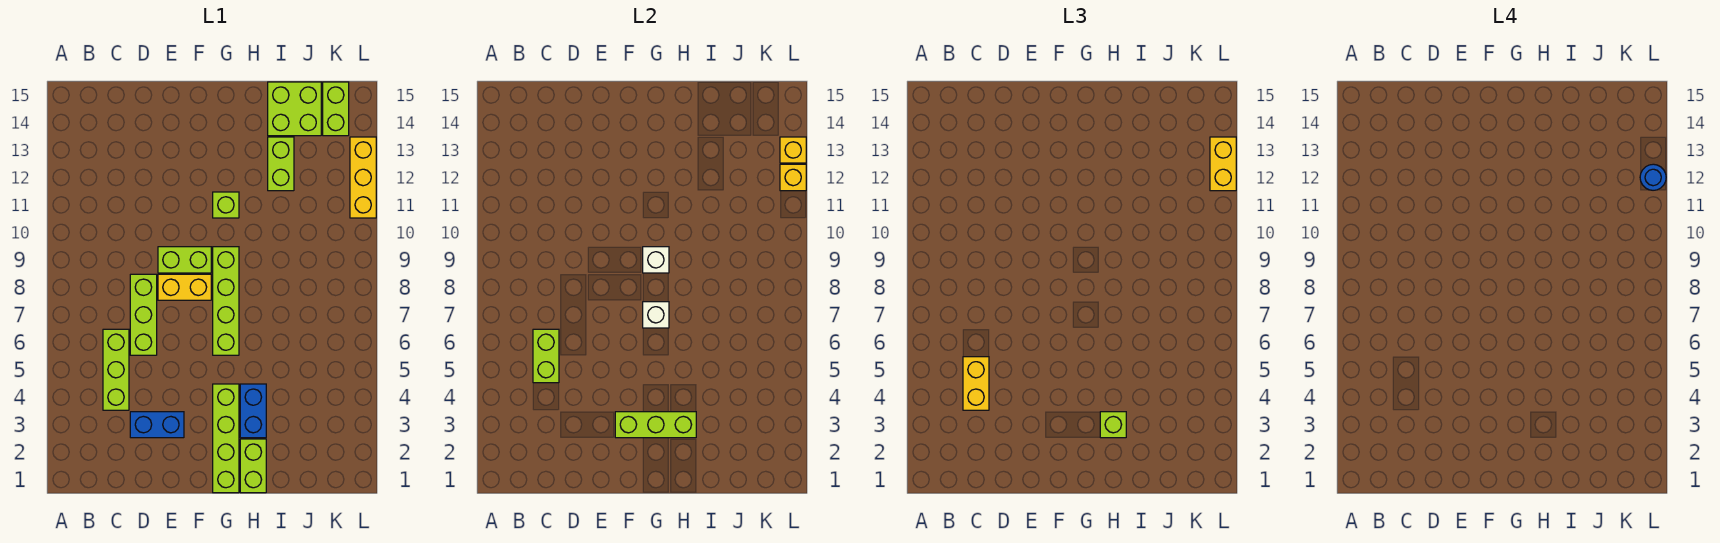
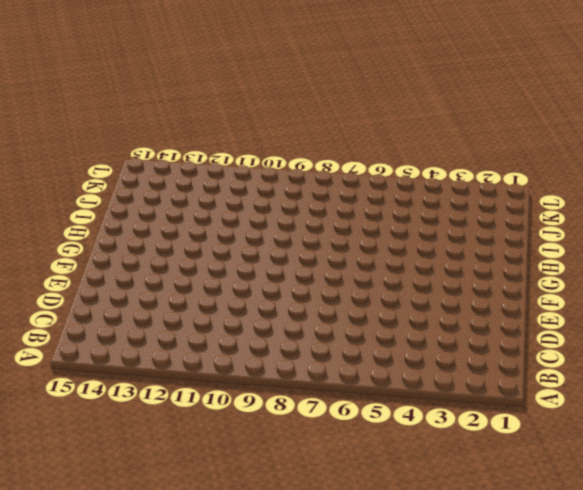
none -> lime 1x3 brick [103,329,129,410]
none -> blue 1x2 brick [130,412,184,438]
none -> lime 1x3 brick [130,274,157,355]

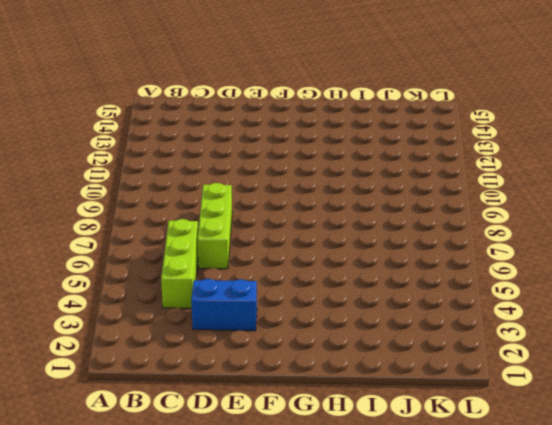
none -> yellow 1x2 brick [158,274,211,300]
none -> lime 1x2 brick [158,247,211,273]
none -> lime 1x4 brick [213,384,239,493]

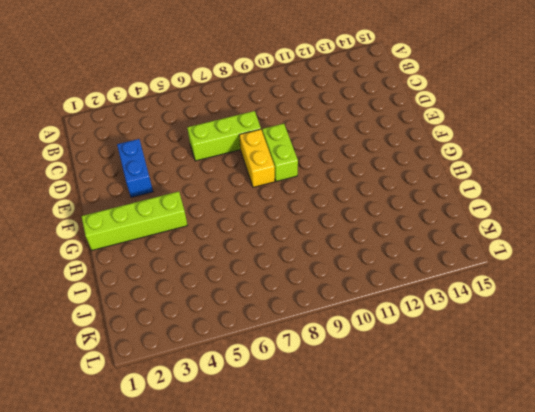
none -> lime 1x3 brick [103,329,129,410]
none -> lime 1x4 brick [213,247,239,355]
none -> lime 1x1 brick [213,192,239,218]

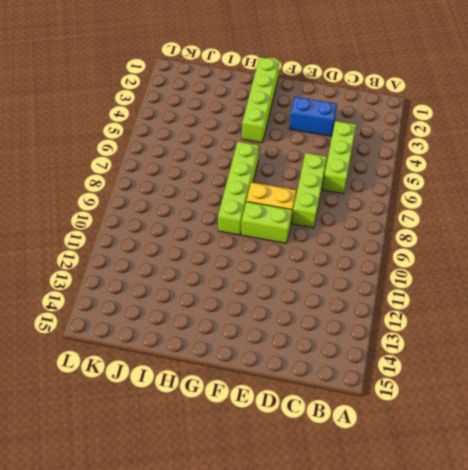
none -> lime 1x1 brick [213,192,239,218]
none -> lime 1x2 brick [240,439,266,493]
none -> blue 1x2 brick [240,384,266,438]

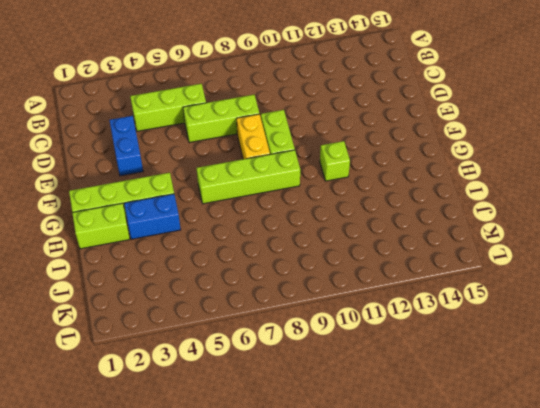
none -> lime 1x2 brick [268,137,294,191]
none -> lime 2x2 brick [268,82,321,136]
none -> lime 1x2 brick [323,82,349,136]

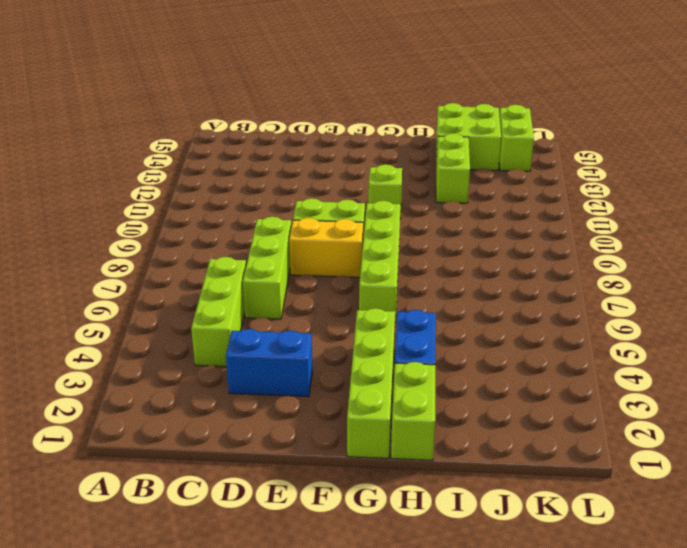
none -> yellow 1x3 brick [350,137,376,218]
none -> lime 1x2 brick [533,329,559,383]
none -> lime 1x3 brick [615,412,696,438]

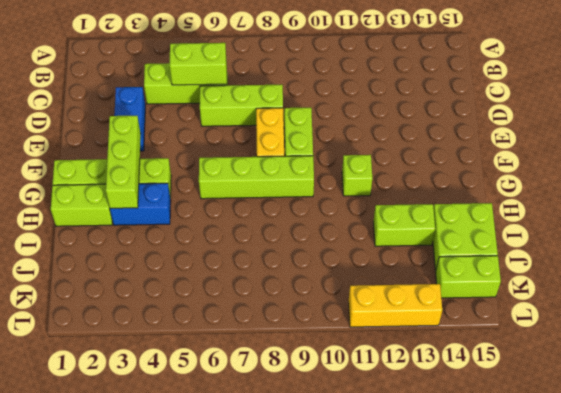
none -> white 1x1 brick [643,302,669,328]
none -> white 1x1 brick [643,247,669,273]
none -> yellow 1x1 brick [780,164,806,191]

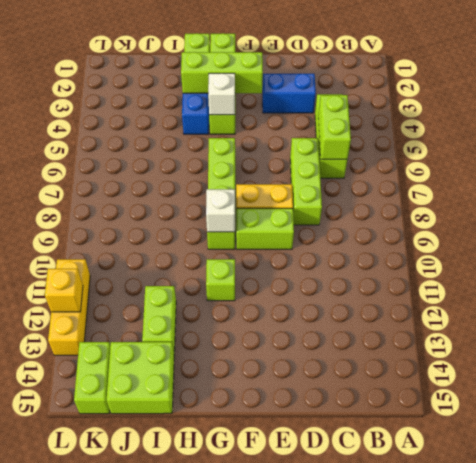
white 1x1 brick [208,73,235,115] -> white 1x1 brick moved to [643,302,669,328]
none -> yellow 1x1 brick [780,137,806,163]
none -> yellow 1x2 brick [963,357,989,410]
none -> lime 1x1 brick [1100,412,1126,438]

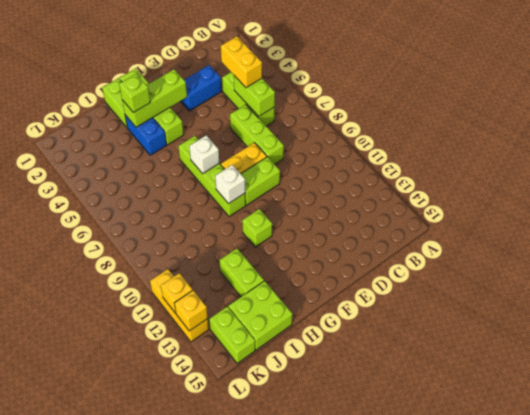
none -> yellow 1x2 brick [1210,137,1236,191]
none -> blue 1x1 round brick [1640,164,1666,190]

